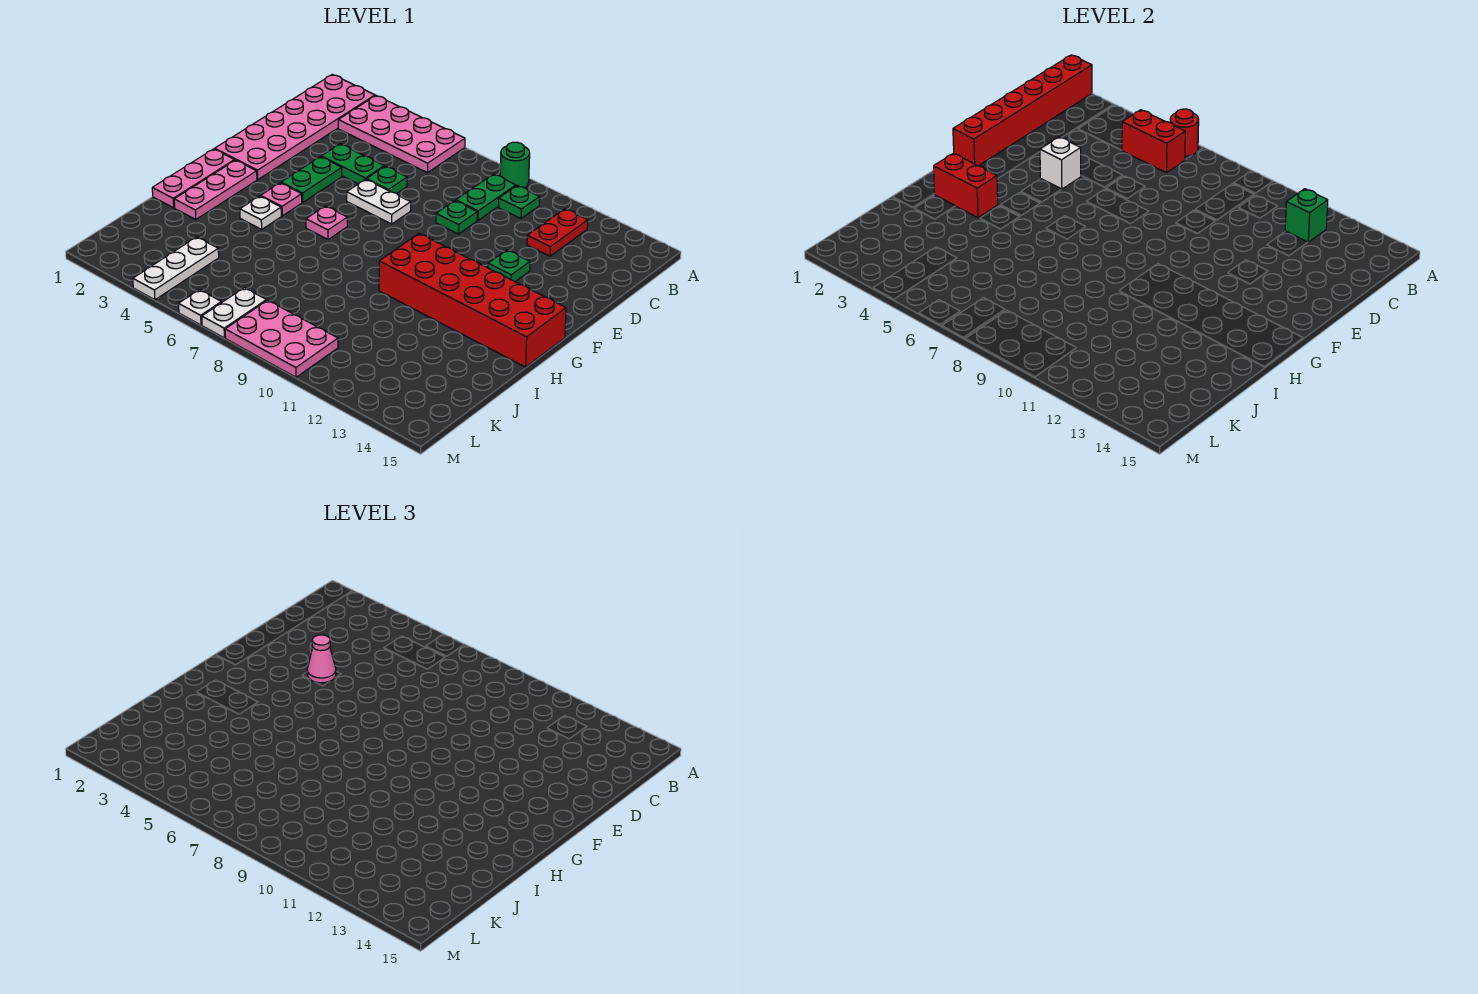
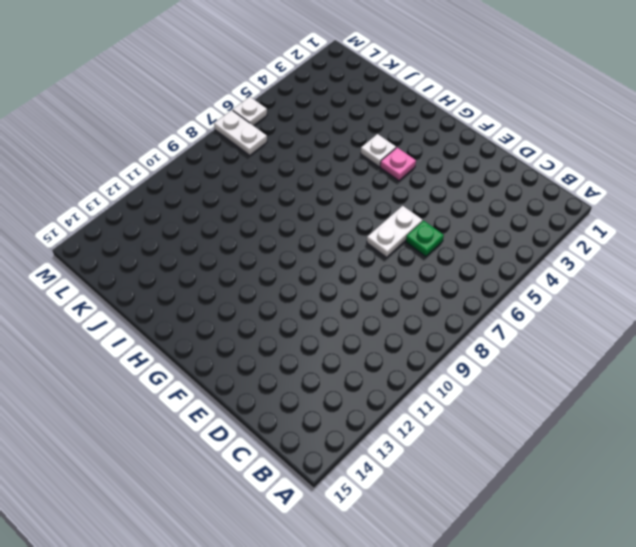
none -> pink 2x6 plate [215,74,375,180]
none -> pink 2x4 plate [338,96,465,173]
none -> green 1x1 round brick [500,142,530,188]

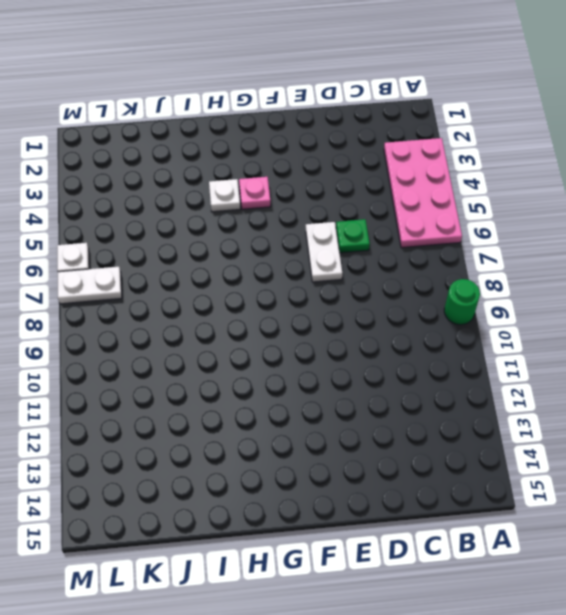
none -> pink 2x6 plate [215,74,375,180]
none -> green 1x2 plate [456,174,516,220]
none -> green 1x1 plate [499,186,540,219]

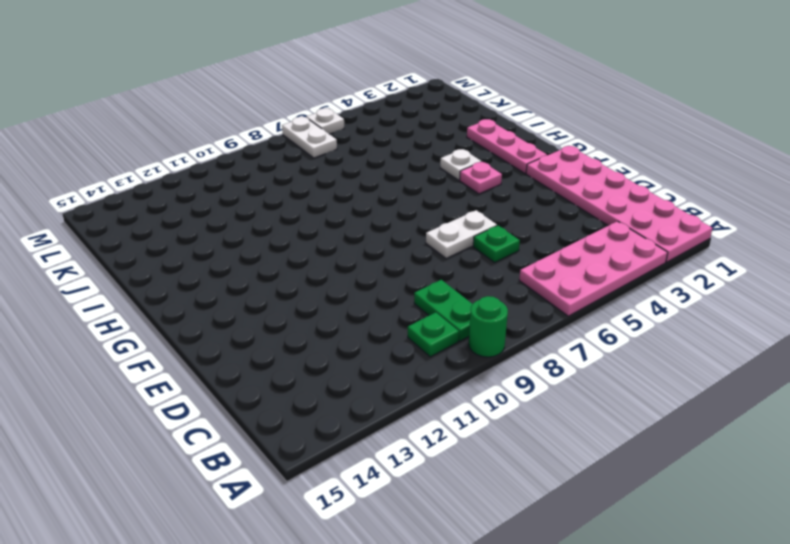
none -> red 1x2 plate [527,209,588,256]
none -> green 1x2 plate [321,144,384,184]
none -> green 1x1 plate [436,201,477,234]

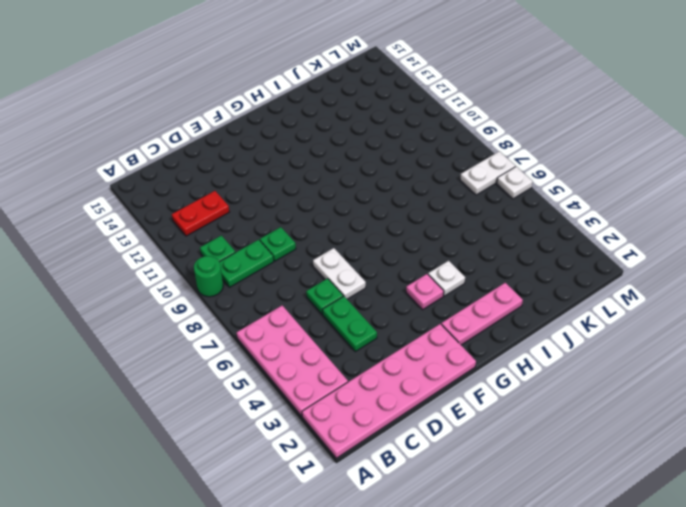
none -> green 1x2 plate [281,157,342,202]
none -> green 1x1 plate [488,250,530,281]
none -> pink 1x3 plate [152,149,235,208]

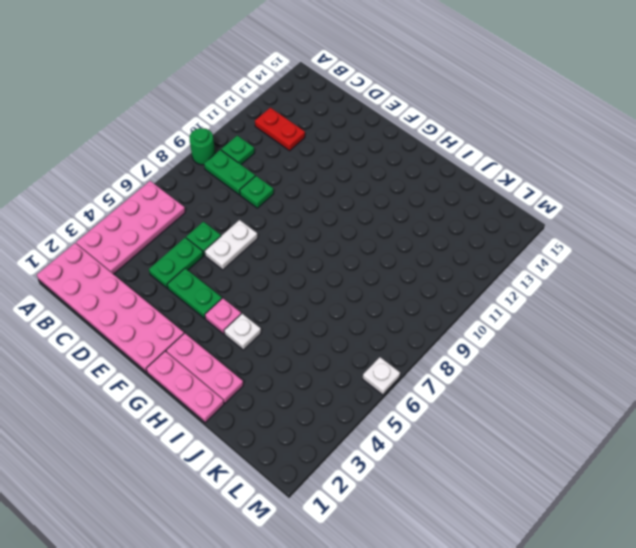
none -> green 1x1 plate [488,250,530,281]
none -> pink 1x1 plate [306,206,347,239]
none -> red 2x6 brick [379,233,566,367]

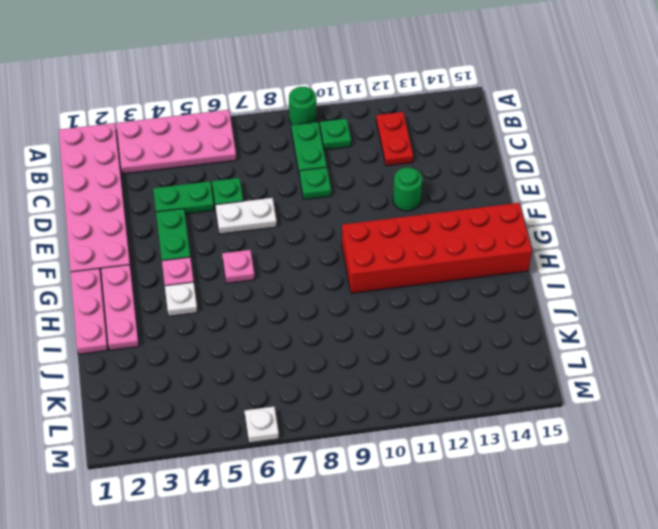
green 1x1 round brick [393,167,422,211] -> green 1x1 plate [488,250,530,281]
none -> white 1x3 plate [133,237,219,300]
none -> white 1x2 plate [202,288,266,338]
none -> pink 2x3 plate [225,300,338,377]

